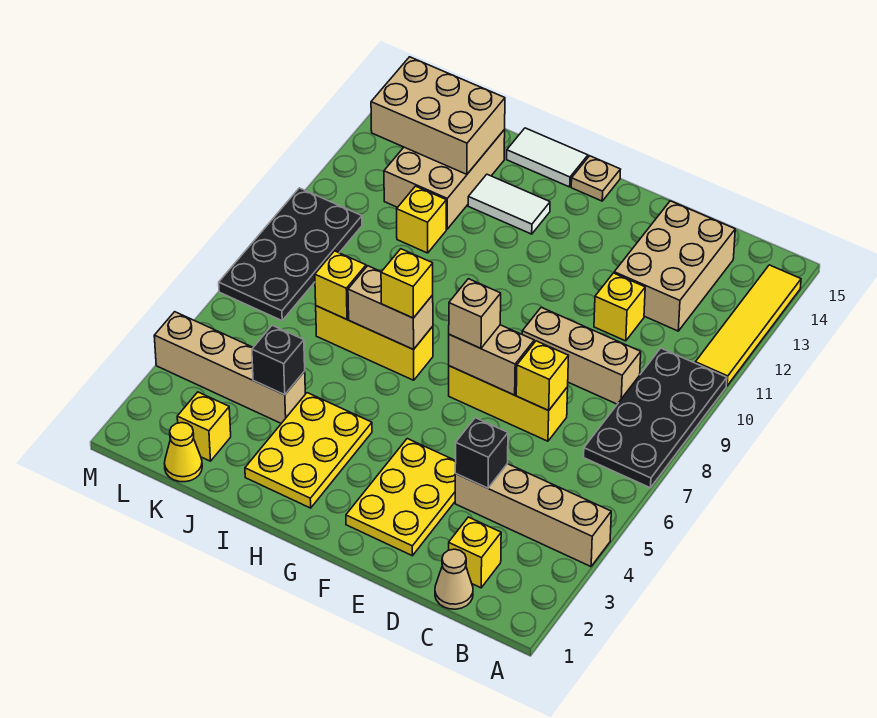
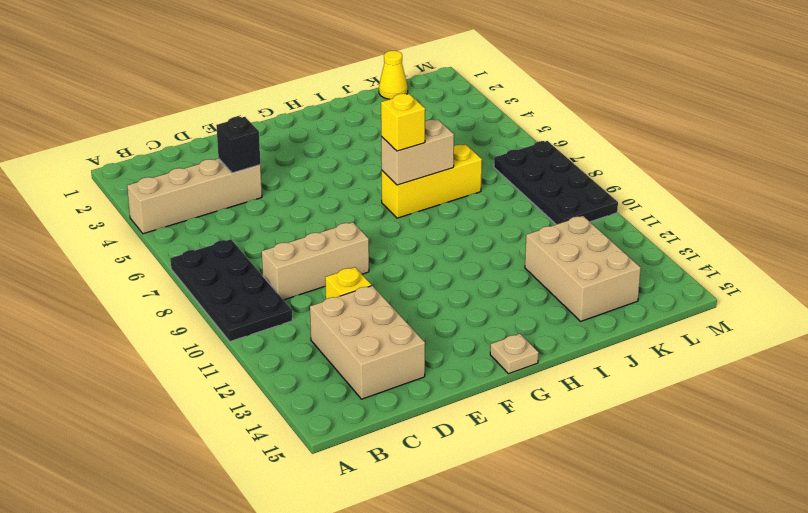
none -> yellow 1x4 tile [695,265,801,386]
none -> tan 1x1 cone [435,549,473,609]
none -> yellow 1x1 brick [449,517,501,588]
none -> yellow 1x3 brick [449,366,568,441]

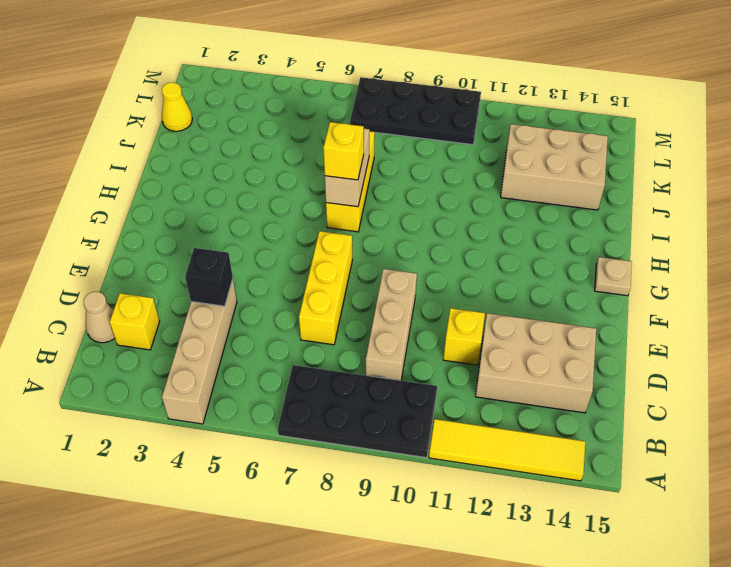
none -> yellow 2x3 plate [346,439,456,556]
none -> yellow 2x3 plate [245,393,372,508]
none -> white 1x2 tile [468,174,550,234]
none -> white 1x2 tile [507,128,588,187]

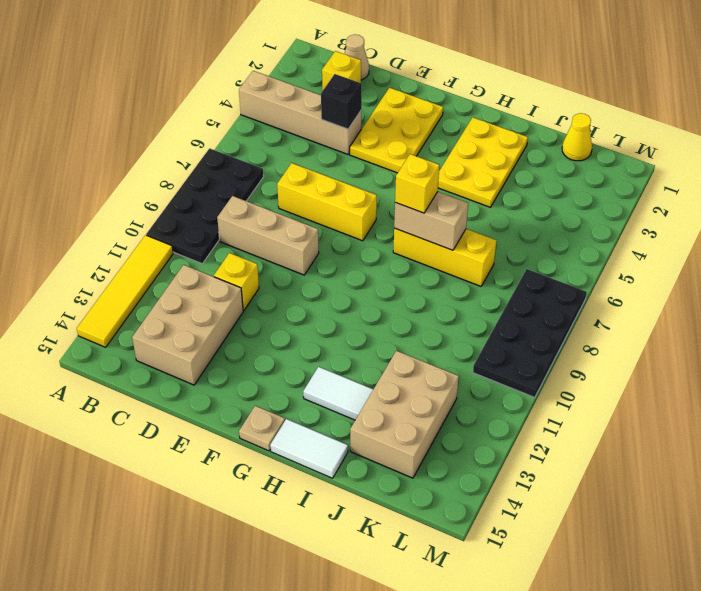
none -> tan 1x4 brick [154,312,305,423]
none -> yellow 1x1 brick [397,186,446,253]
none -> yellow 1x1 brick [177,392,231,461]
none -> yellow 1x1 brick [516,341,568,410]

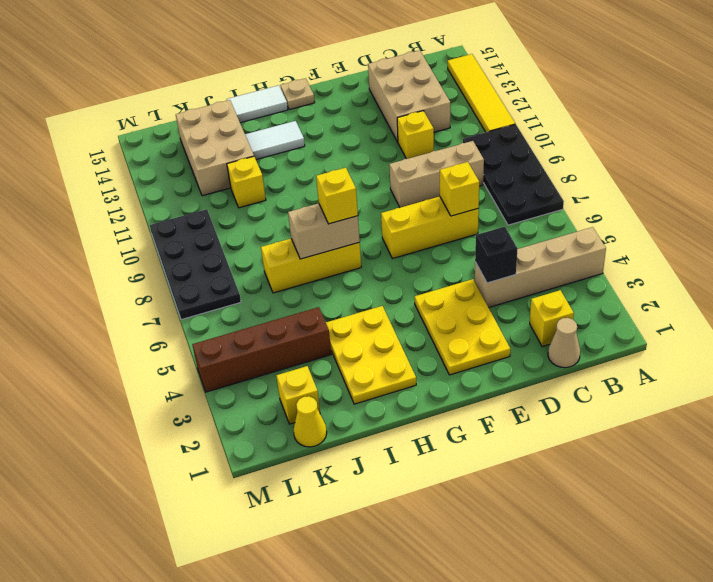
brown 1x4 brick [192,307,331,392] -> tan 1x4 brick [154,312,305,423]
none -> tan 1x2 brick [449,325,534,395]
none -> black 1x1 brick [252,325,305,395]
none -> yellow 1x1 brick [315,251,366,319]
none -> tan 2x3 brick [371,57,505,174]

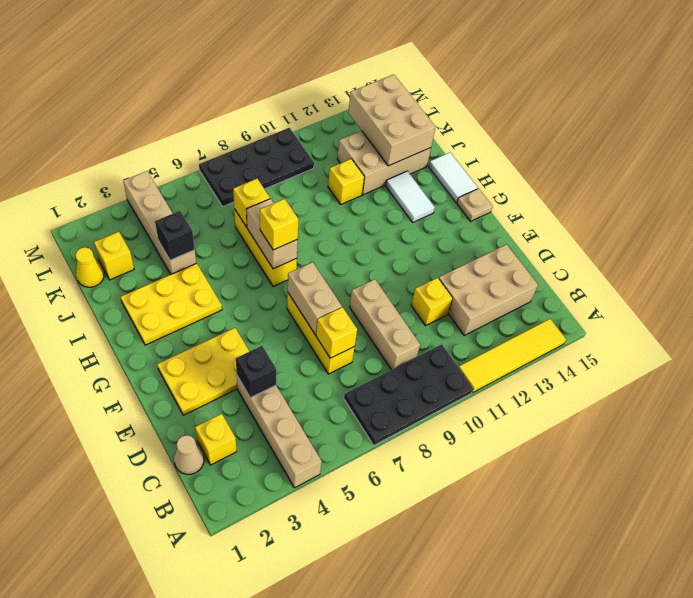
none -> tan 1x1 brick [449,279,501,348]

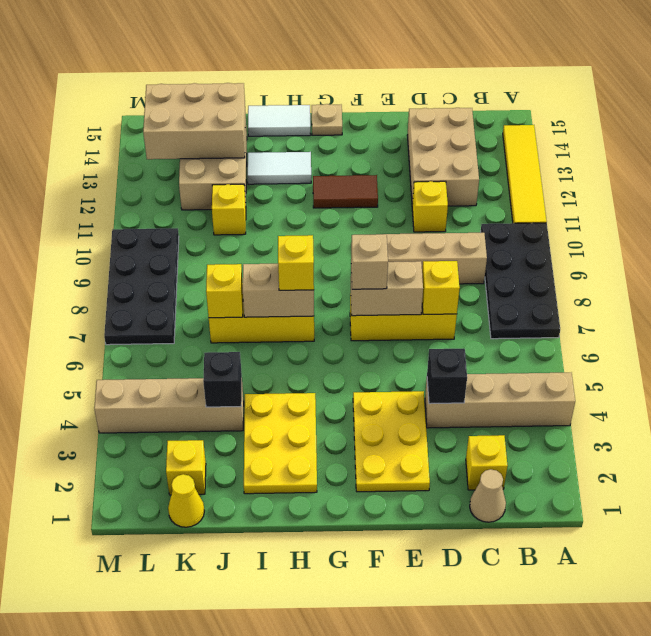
brown 1x2 tile [313,175,378,208] -> none

